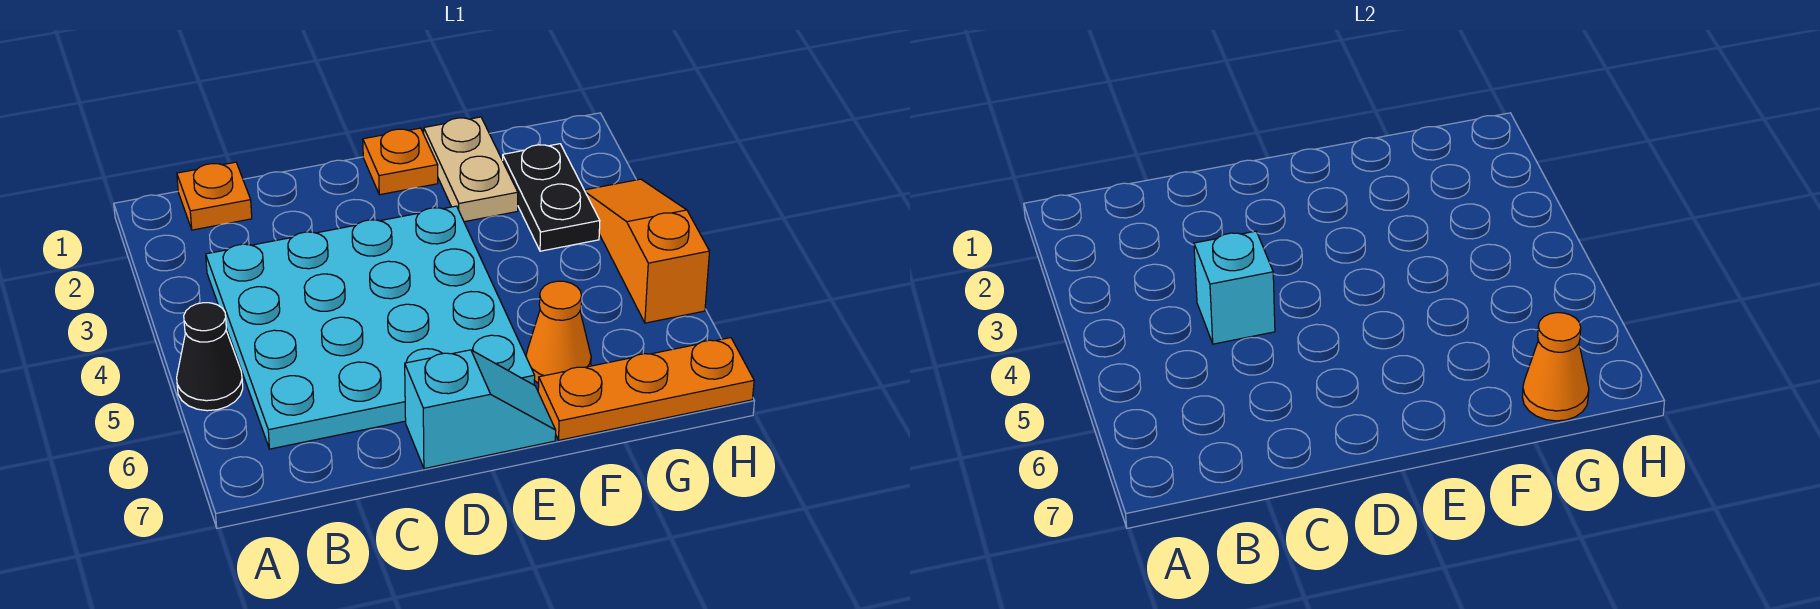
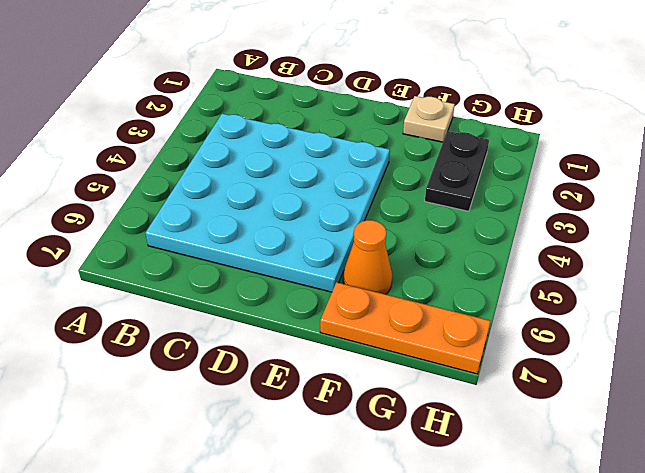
tan 1x1 plate [403,96,455,142] -> tan 1x2 plate [424,117,518,222]
none -> black 1x1 cone [177,303,243,411]
none -> orange 1x1 plate [177,162,252,230]
none -> cyan 1x2 slope [405,350,556,469]

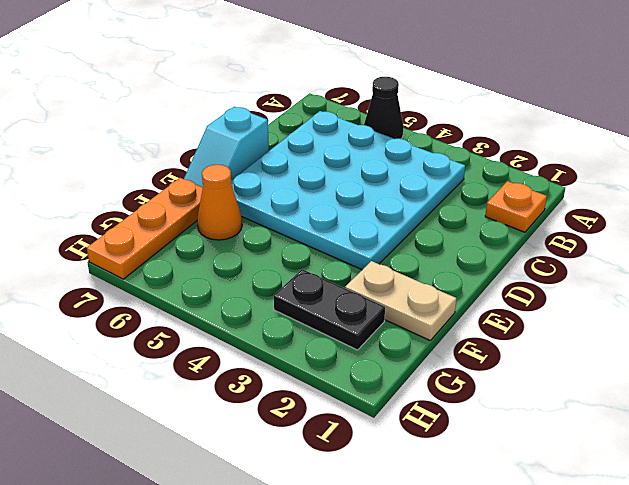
none -> orange 1x1 plate [363,128,438,195]
none -> orange 1x3 slope [584,179,710,323]
none -> cyan 1x1 brick [1194,231,1275,344]

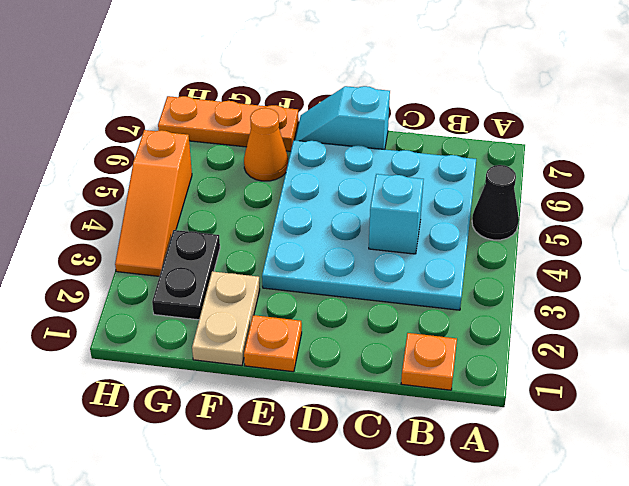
none -> orange 1x1 cone [1522,313,1589,421]

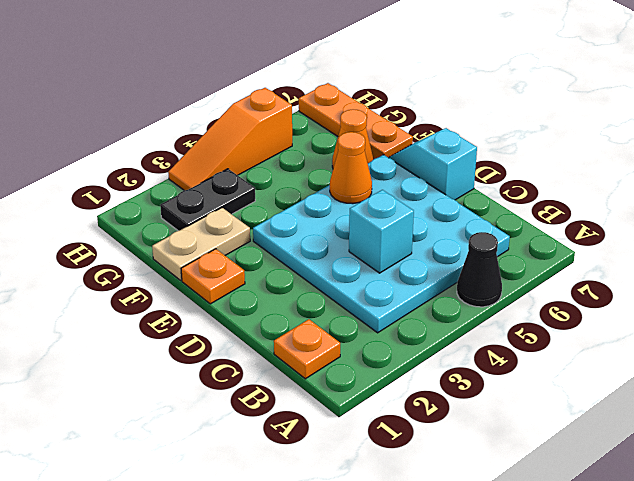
orange 1x1 cone [330,132,372,204] -> orange 1x1 cone moved to [1522,313,1589,421]

